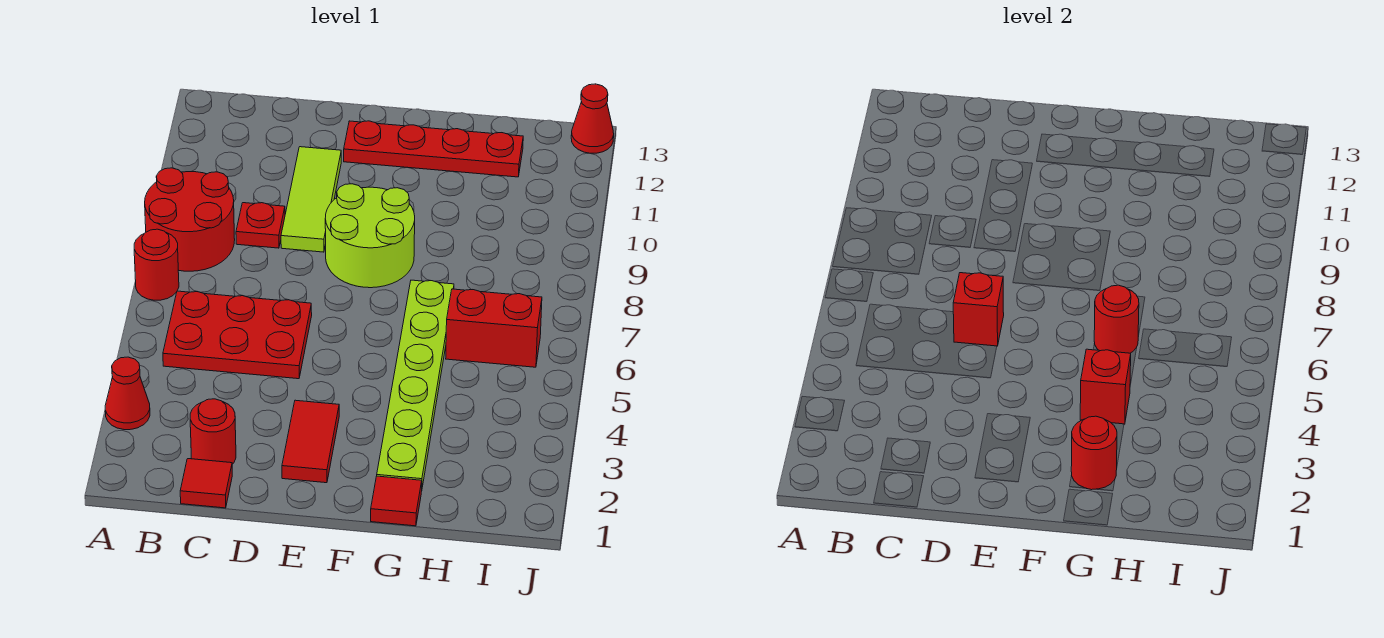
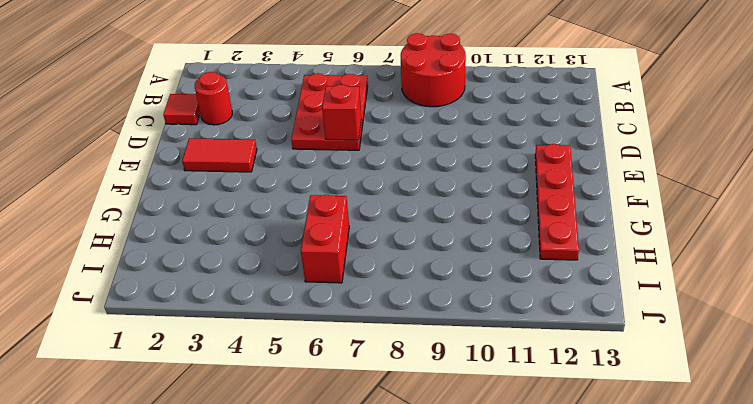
none -> red 1x1 cone [105,357,150,430]
none -> red 1x1 round brick [134,229,179,300]
none -> red 1x1 plate [236,203,285,248]

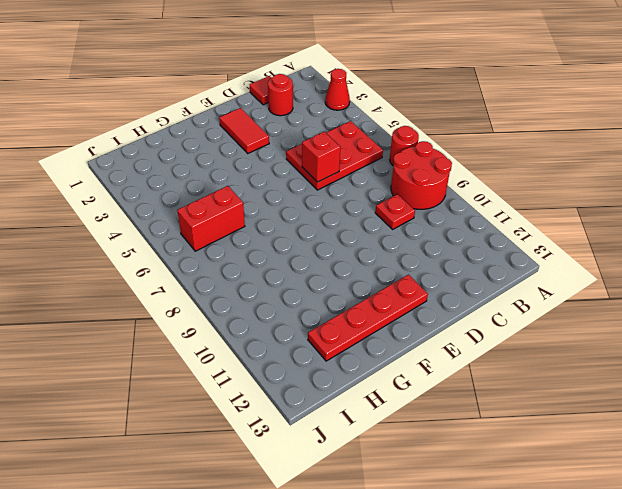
none -> lime 1x3 tile [281,147,341,252]
none -> lime 2x2 round brick [325,184,415,288]
none -> red 1x1 tile [371,476,422,526]

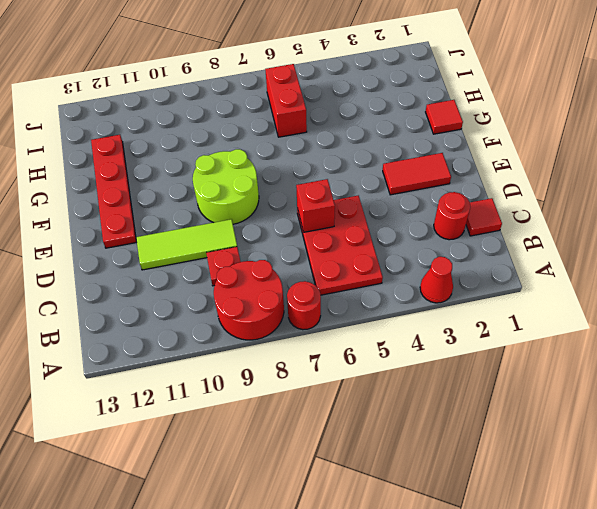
none -> lime 1x6 plate [377,280,454,487]
none -> red 1x1 cone [571,84,614,153]
none -> red 1x1 round brick [1071,416,1117,490]

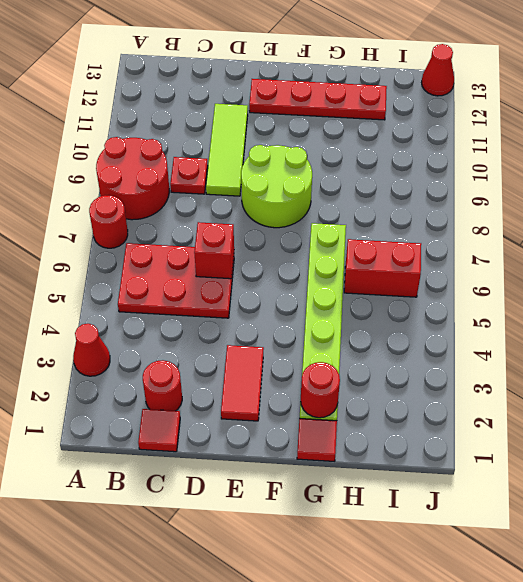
none -> red 1x1 brick [1080,349,1131,424]
none -> red 1x1 round brick [1094,285,1139,353]

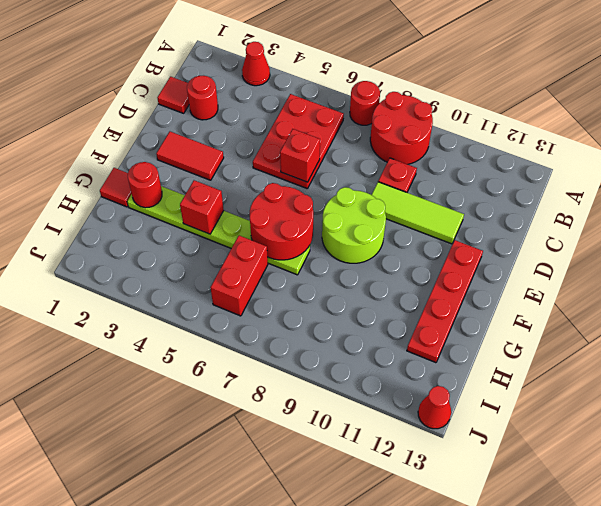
red 2x2 round brick [250,183,313,260] -> red 1x1 round brick [1094,285,1139,353]

